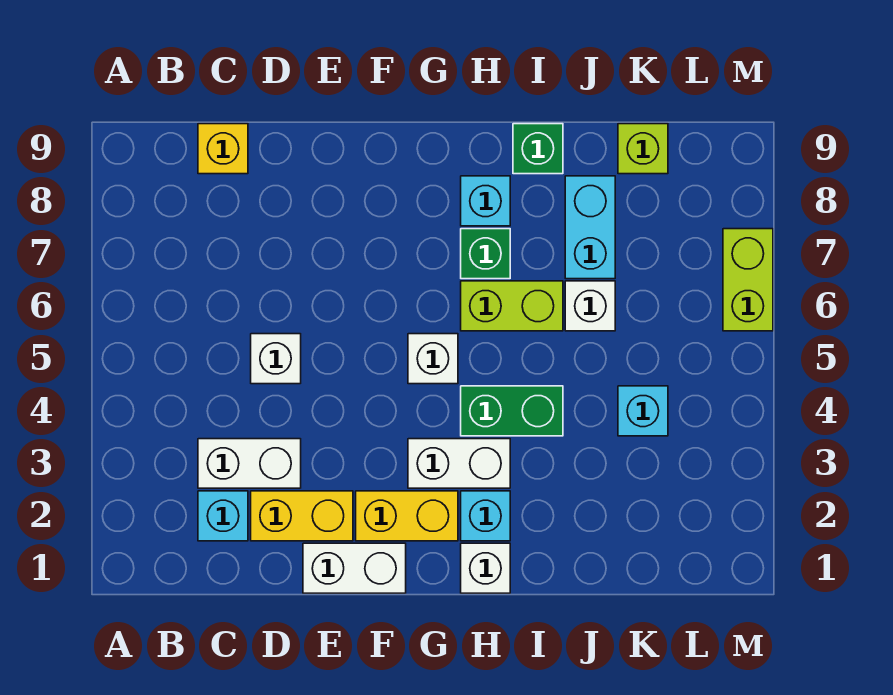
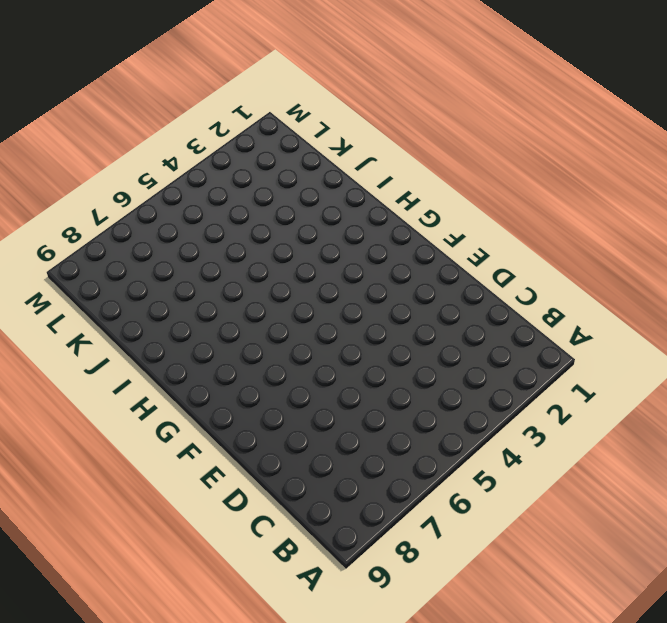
none -> cyan 1x1 brick [198,491,248,541]
none -> white 1x2 brick [198,439,301,488]
none -> yellow 1x1 brick [198,124,248,174]

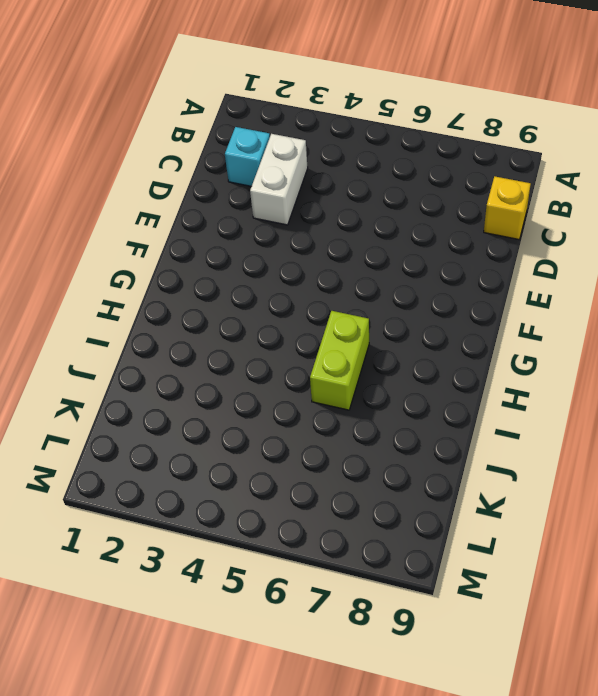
none -> yellow 1x2 brick [251,491,353,541]
none -> white 1x1 brick [251,334,301,384]
none -> white 1x2 brick [303,543,406,593]

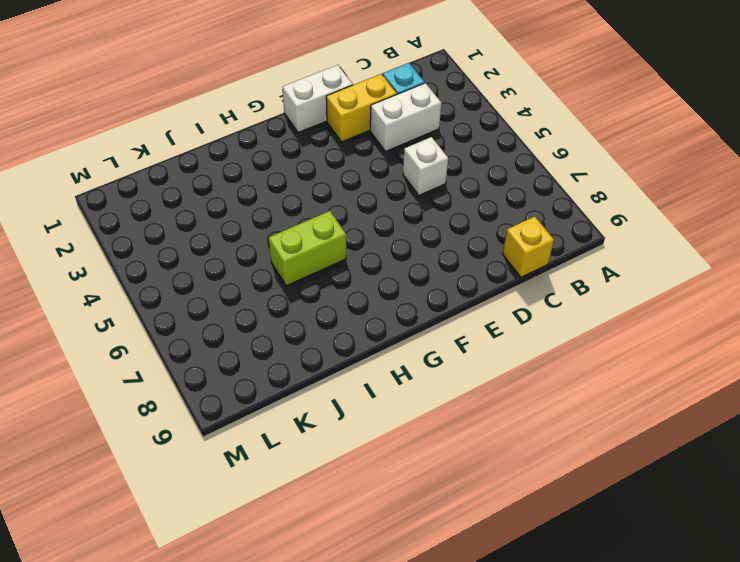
none -> yellow 1x2 brick [356,491,458,541]
none -> white 1x2 brick [408,439,510,488]
none -> white 1x1 brick [408,334,458,384]

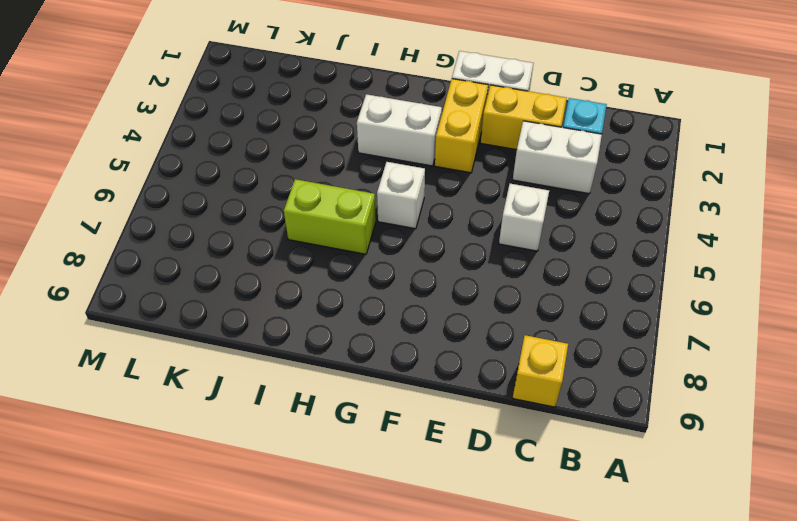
yellow 1x2 brick [435,79,488,173] -> yellow 1x2 brick turned to [356,491,458,541]
none -> white 1x1 brick [461,543,510,593]
none -> cyan 1x1 brick [461,491,510,541]
none -> green 1x2 brick [461,386,563,436]

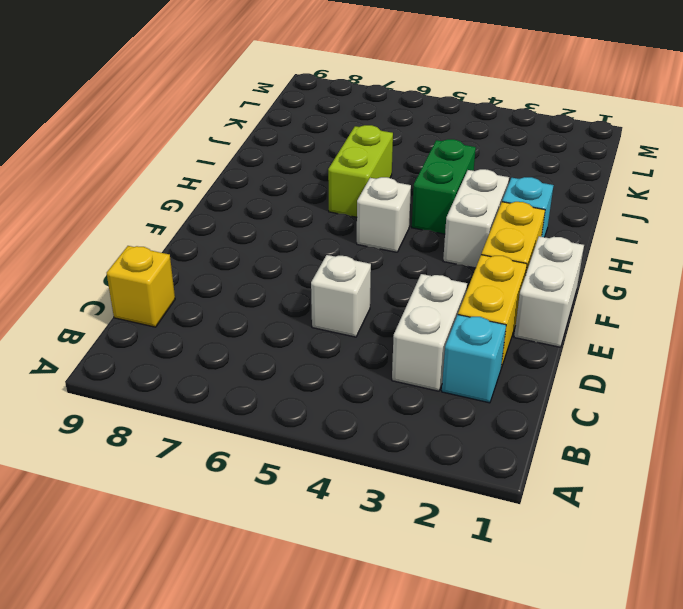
none -> white 1x1 brick [461,543,510,593]
none -> green 1x1 brick [461,229,510,279]
none -> cyan 1x1 brick [461,176,510,226]

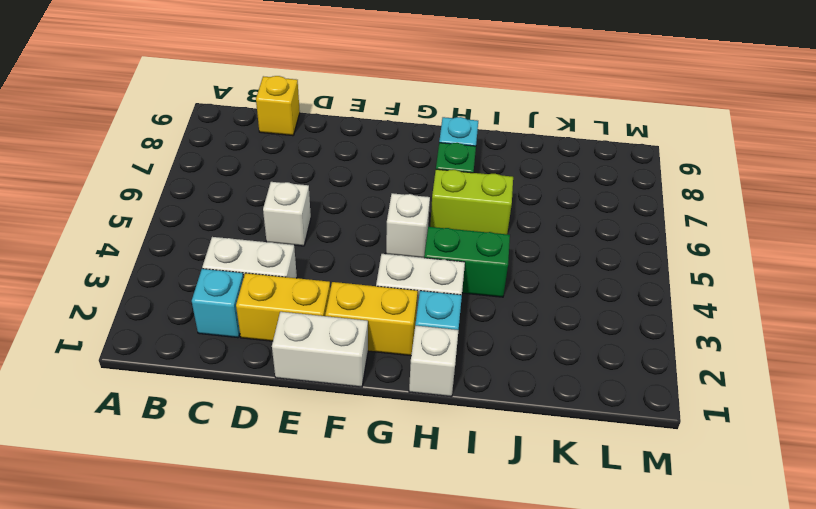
none -> green 1x1 brick [513,124,563,174]
none -> white 1x1 brick [565,281,615,331]
none -> cyan 1x2 brick [565,176,615,279]

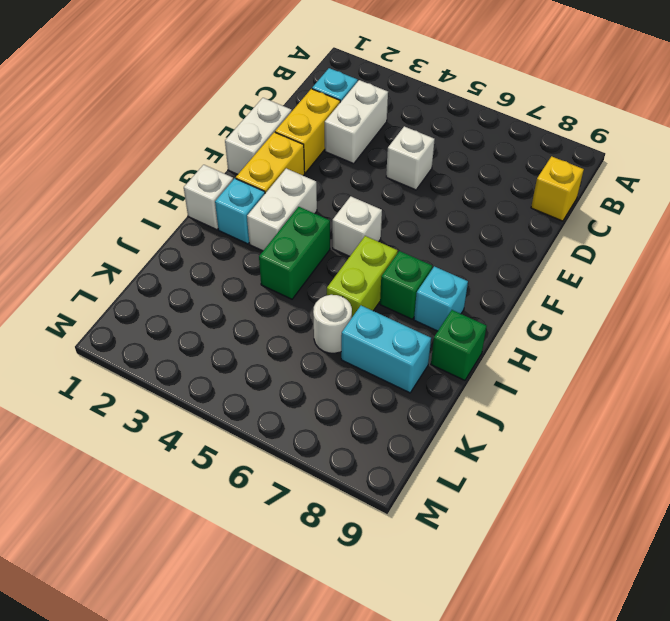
white 1x1 round brick [313,295,352,353] -> white 1x1 brick [565,281,615,331]
none -> cyan 1x1 brick [618,386,668,436]
none -> lime 1x1 brick [618,124,668,174]
none -> lime 1x2 brick [723,229,773,331]

